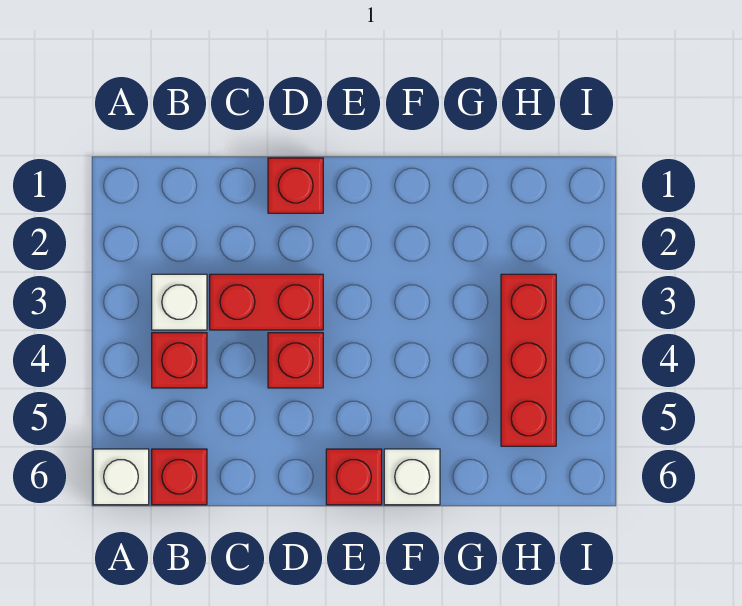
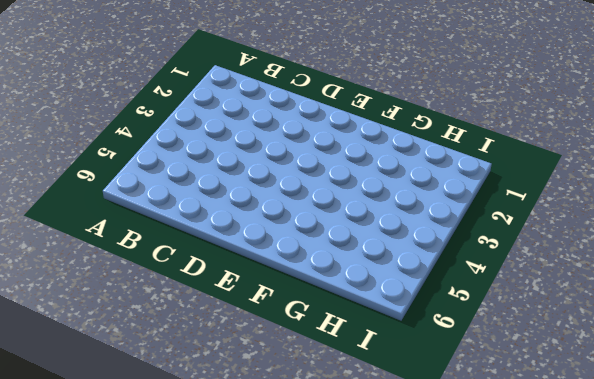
none -> white 1x1 brick [93,449,149,505]
none -> white 1x1 brick [152,274,207,330]

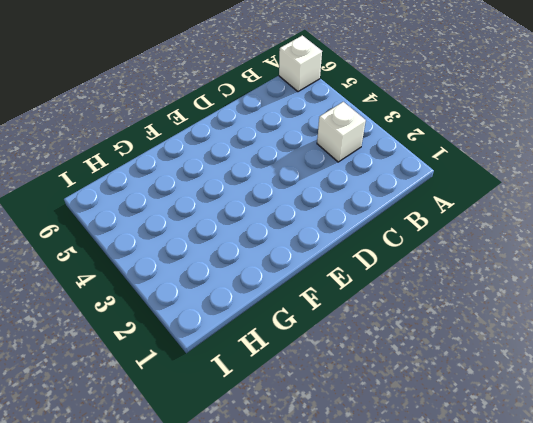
none -> red 1x1 brick [152,333,207,388]
none -> red 1x1 brick [152,449,207,505]

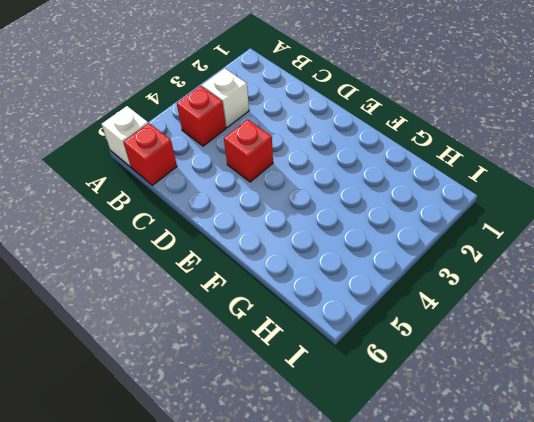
none -> red 1x2 brick [210,274,323,330]
none -> red 1x1 brick [268,158,323,213]

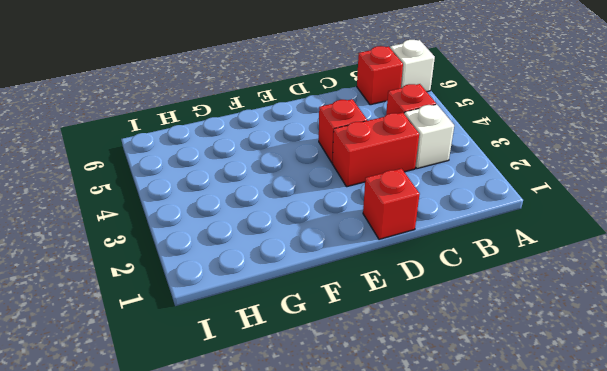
none -> red 1x1 brick [326,449,382,505]
none -> white 1x1 brick [384,449,440,505]

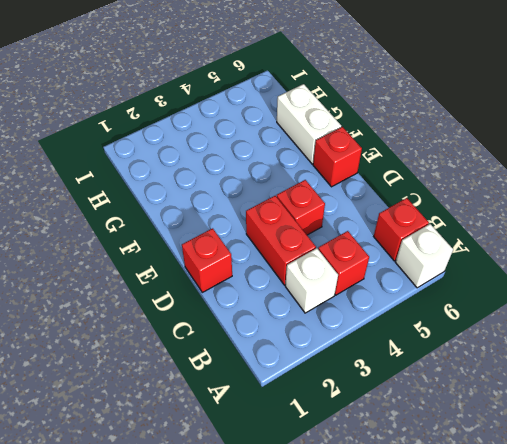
white 1x2 brick [277,84,341,164] -> white 1x1 brick [384,449,440,505]
none -> red 1x3 brick [501,274,556,446]

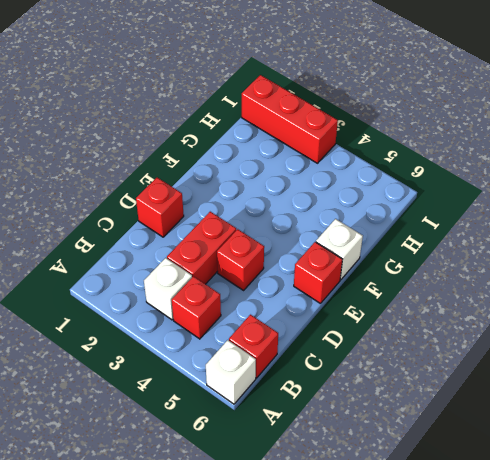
red 1x3 brick [242,75,338,163] -> red 1x3 brick moved to [501,274,556,446]

